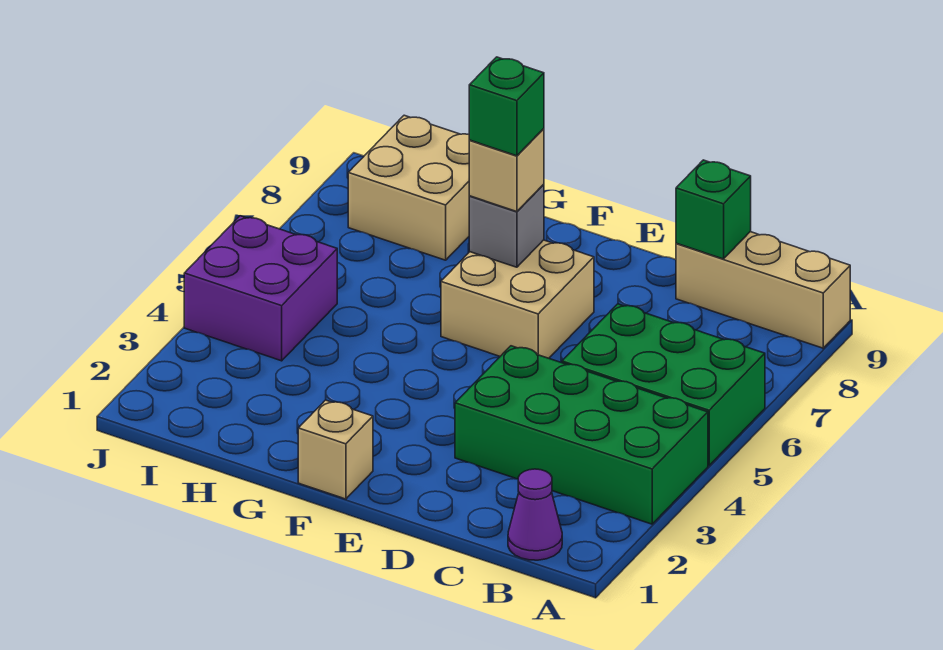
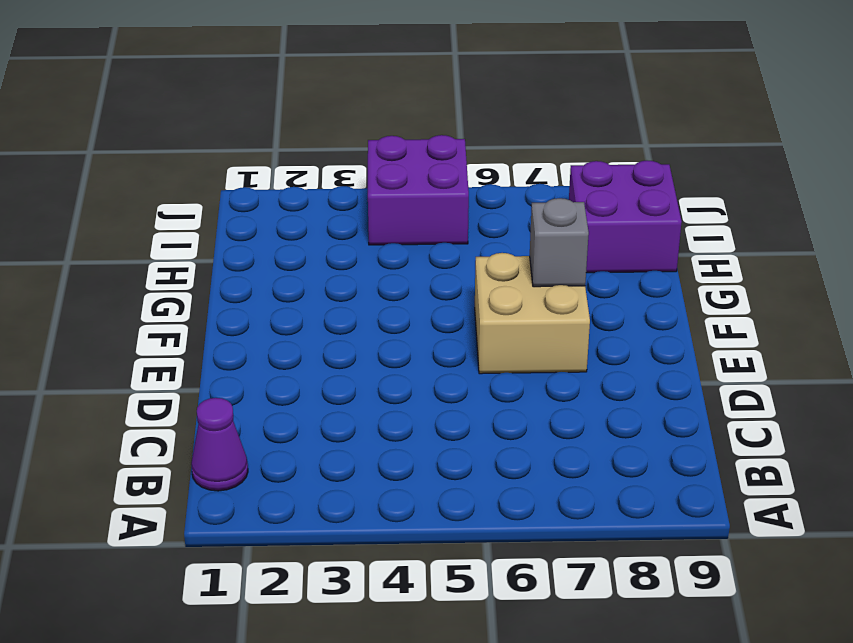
purple 2x2 brick [569,160,682,273] -> tan 2x2 brick [348,115,470,260]
none -> green 2x4 brick [455,346,708,524]
none -> green 2x3 brick [562,304,765,465]
none -> tan 1x3 brick [676,232,850,348]

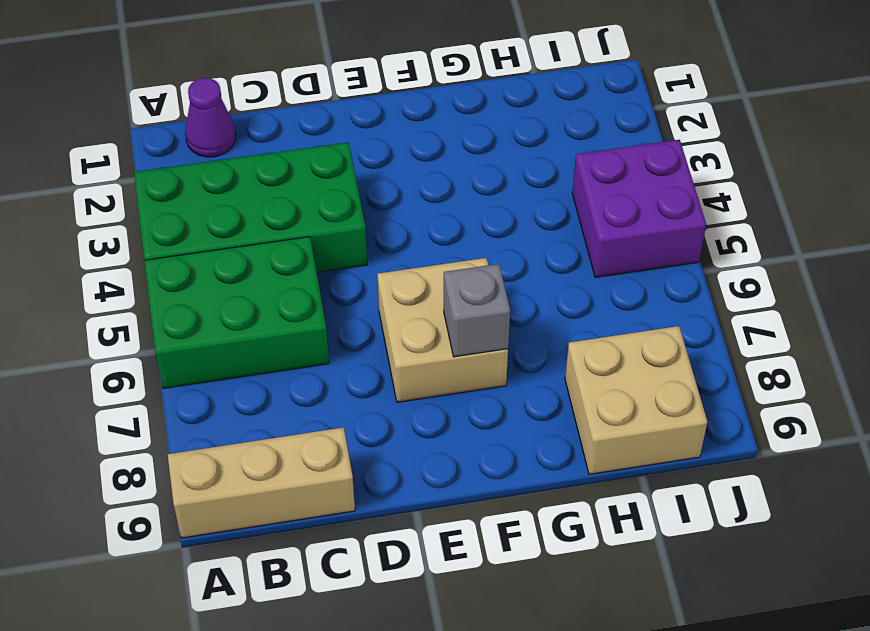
none -> tan 1x1 brick [298,400,373,499]
none -> green 1x1 brick [676,160,751,259]
none -> tan 1x1 brick [469,129,544,212]

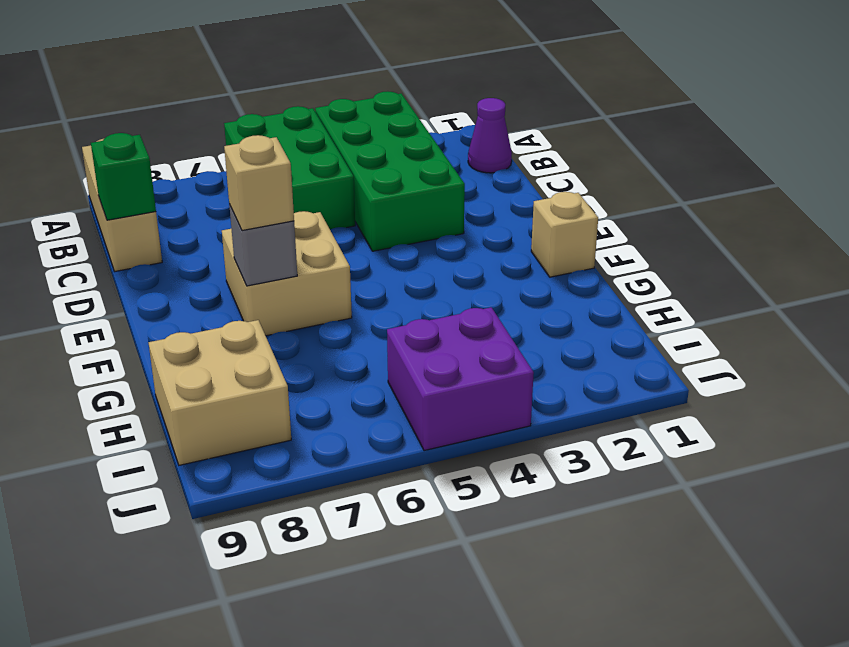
none -> green 1x1 brick [469,57,544,156]

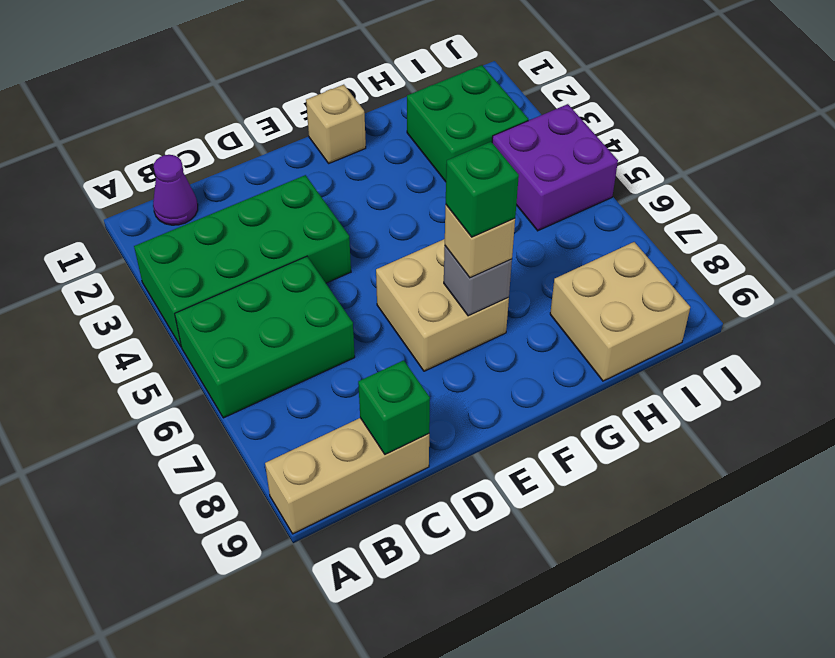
green 2x2 brick [407,65,528,182] -> none

